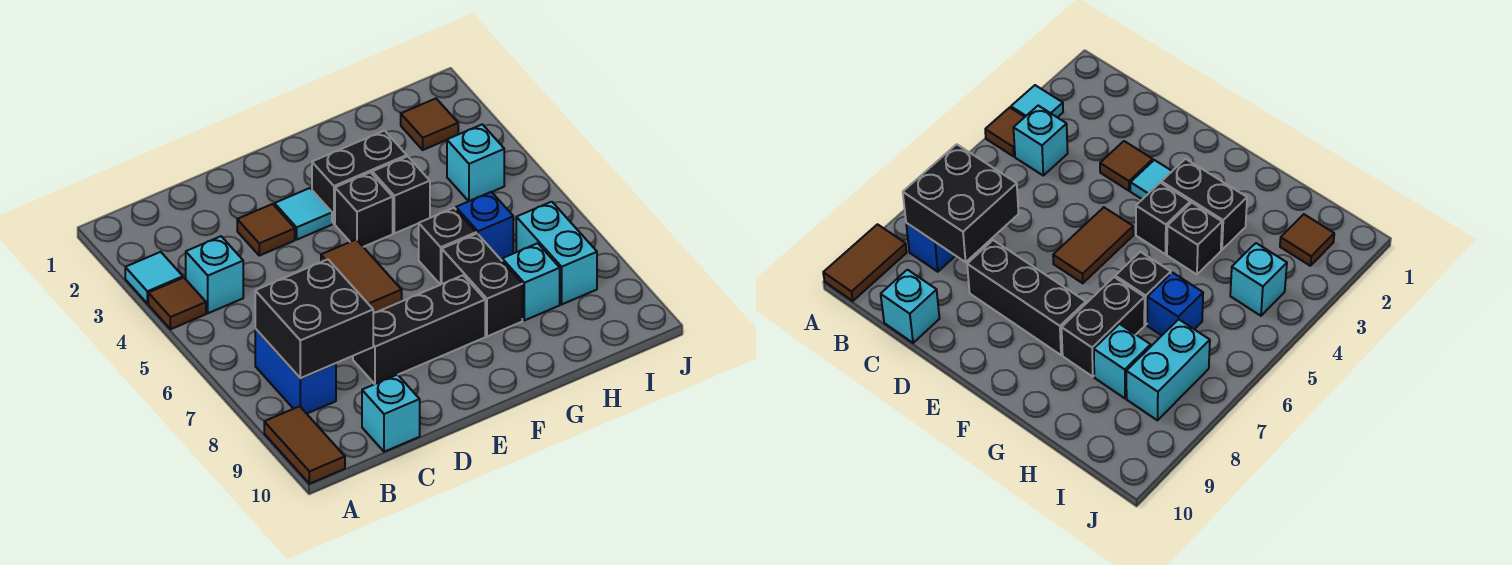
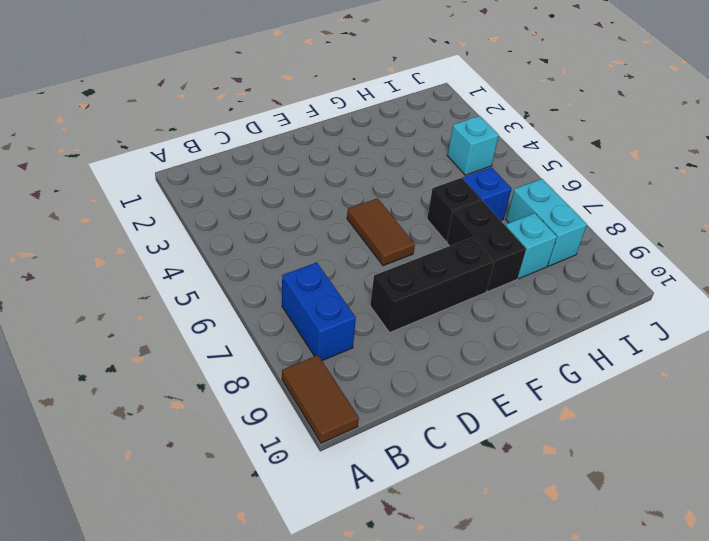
none -> cyan 1x1 tile [125,252,183,304]
none -> brown 1x1 tile [148,278,206,329]
none -> cyan 1x1 brick [186,236,243,313]

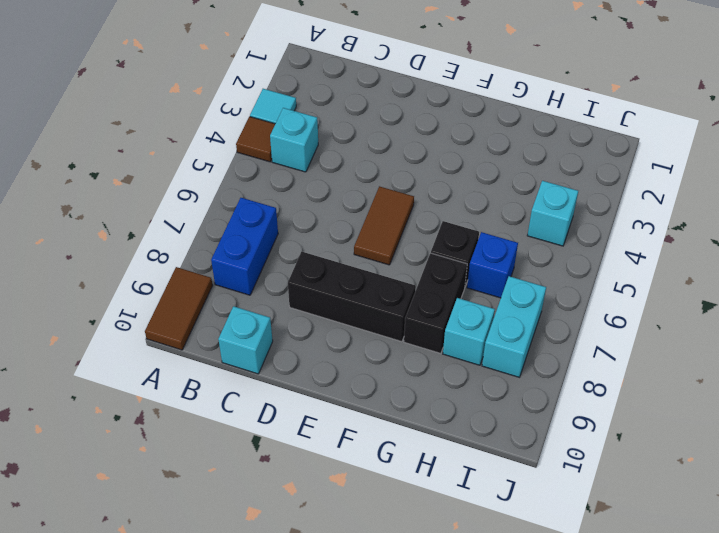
none -> brown 1x1 tile [237,204,295,256]
none -> cyan 1x1 tile [275,188,332,240]
none -> black 1x2 brick [312,131,407,224]

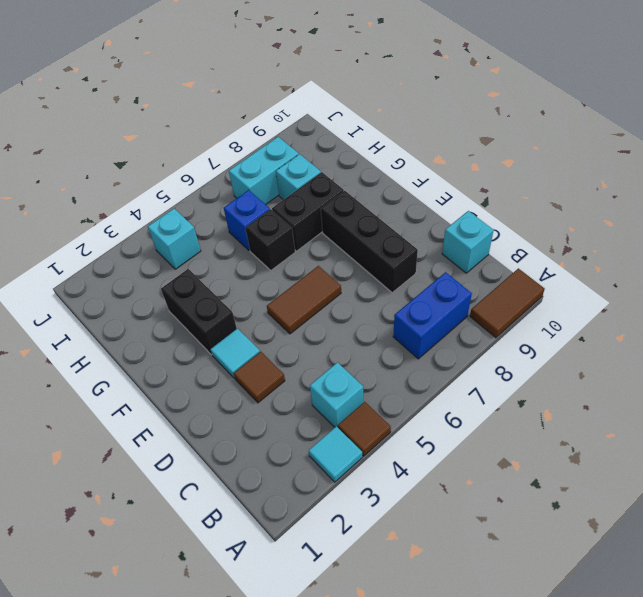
none -> black 1x1 brick [335,172,393,247]
none -> black 1x1 brick [372,156,430,233]
none -> brown 1x1 tile [401,99,458,150]

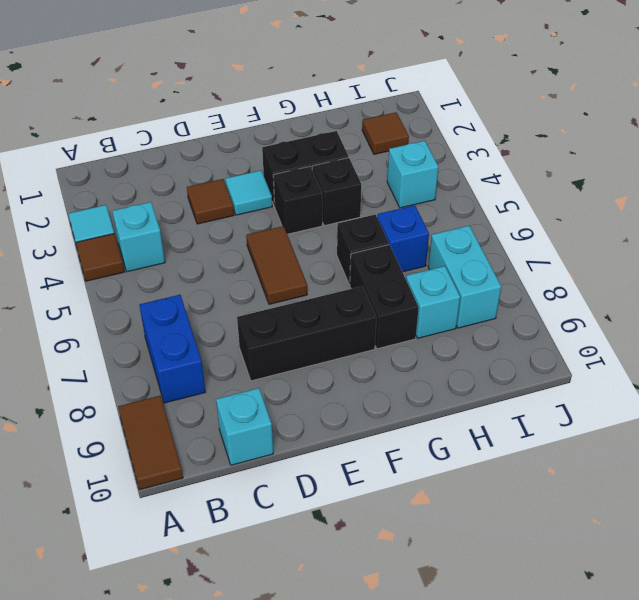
none -> black 2x2 brick [255,259,373,378]

